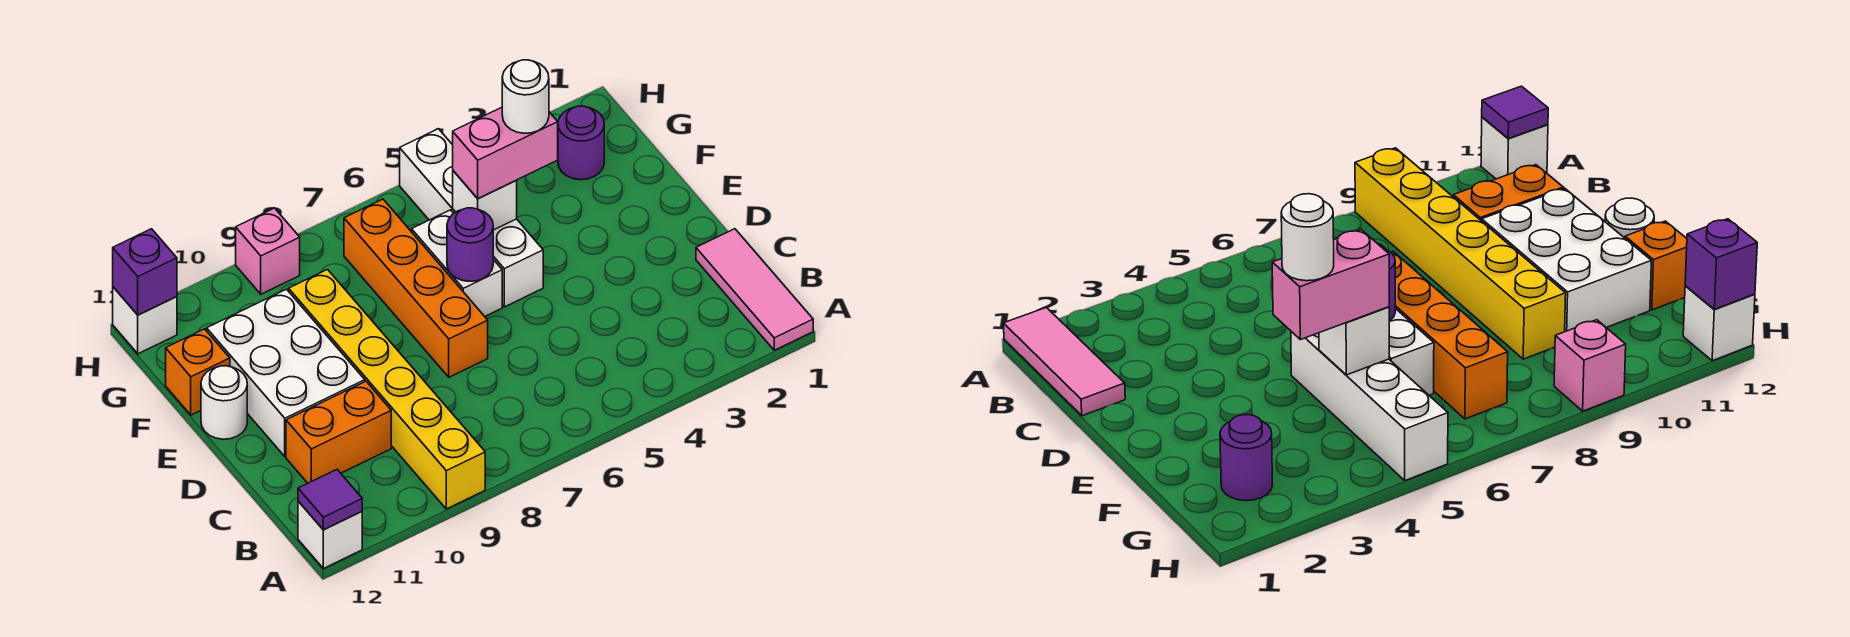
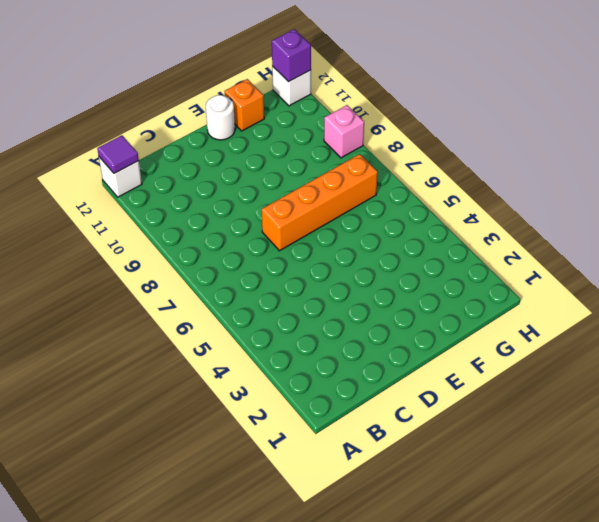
none -> pink 1x3 tile [696,229,813,350]
none -> yellow 1x6 brick [289,270,485,509]
none -> orange 1x2 brick [286,381,391,483]

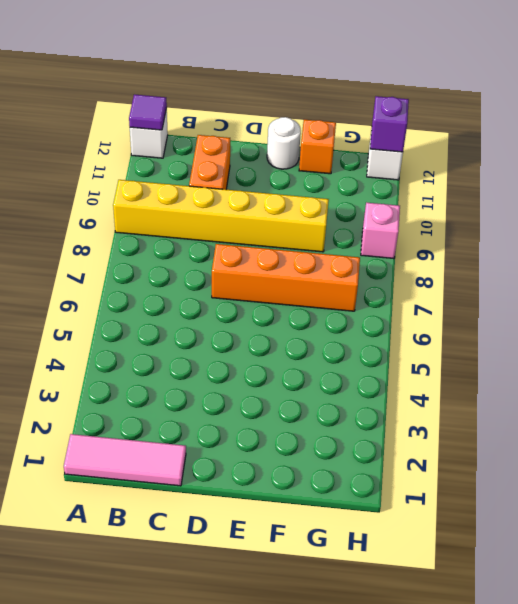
none -> white 2x3 brick [207,289,365,457]
none -> white 1x4 brick [400,129,543,307]
none -> white 1x2 brick [412,210,502,316]

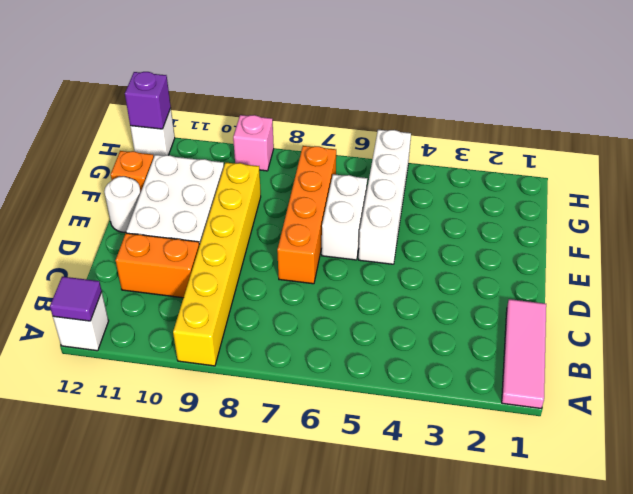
none -> purple 1x1 round brick [558,106,604,180]
none -> purple 1x1 round brick [447,208,493,281]
none -> white 1x1 brick [453,171,517,230]

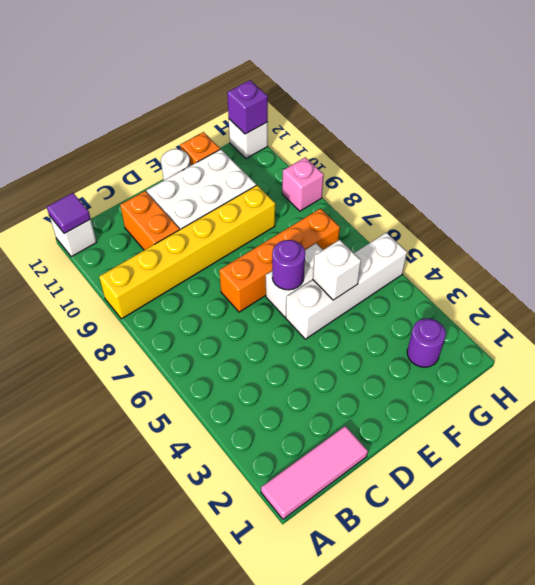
none -> pink 1x2 brick [453,107,558,198]
none -> white 1x1 round brick [502,60,549,133]

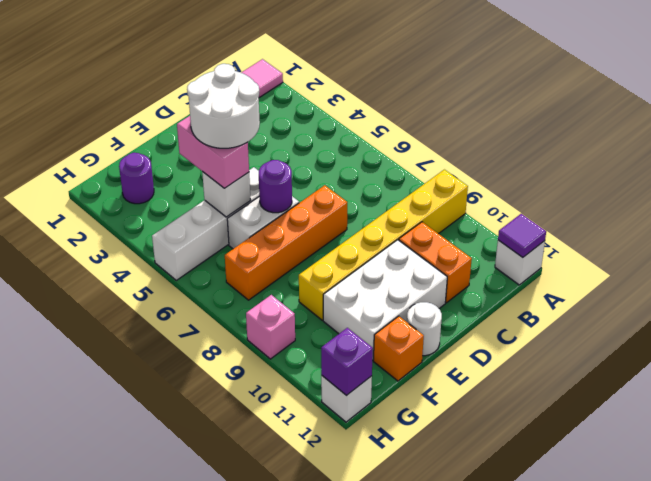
white 2x2 round brick [187,64,260,148] -> white 1x1 round brick [502,60,549,133]

